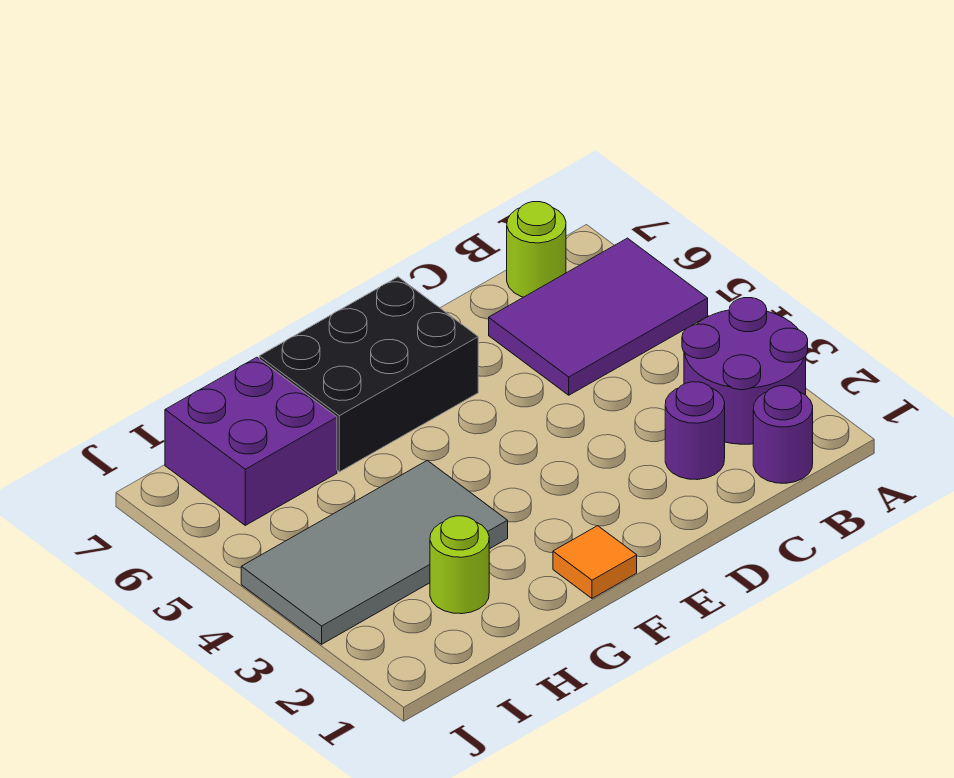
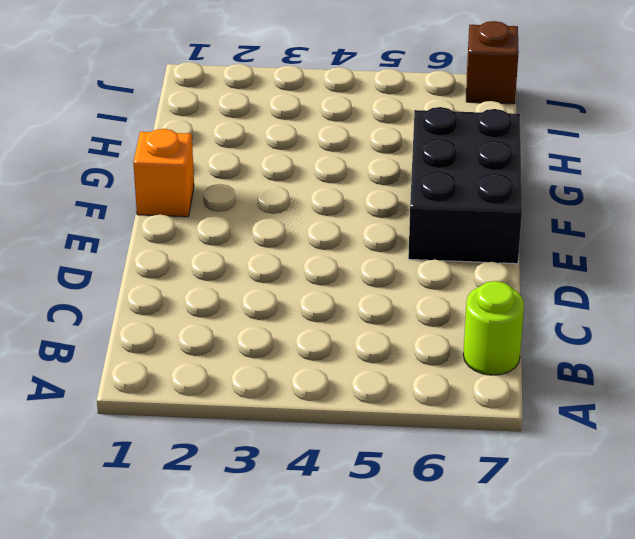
orange 1x1 brick [133,129,194,217] -> orange 1x1 tile [553,526,637,598]
brown 1x1 brick [466,21,519,104] -> none
none -> purple 2x2 round brick [682,298,808,444]
none -> purple 2x3 tile [489,238,708,395]

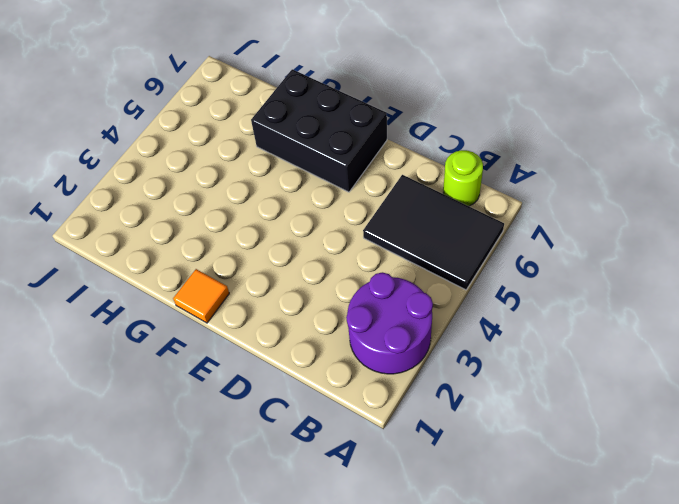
black 2x3 tile [363,175,504,290] -> purple 2x3 tile [489,238,708,395]
none -> purple 1x1 round brick [753,386,813,483]
none -> purple 1x1 round brick [665,382,725,480]

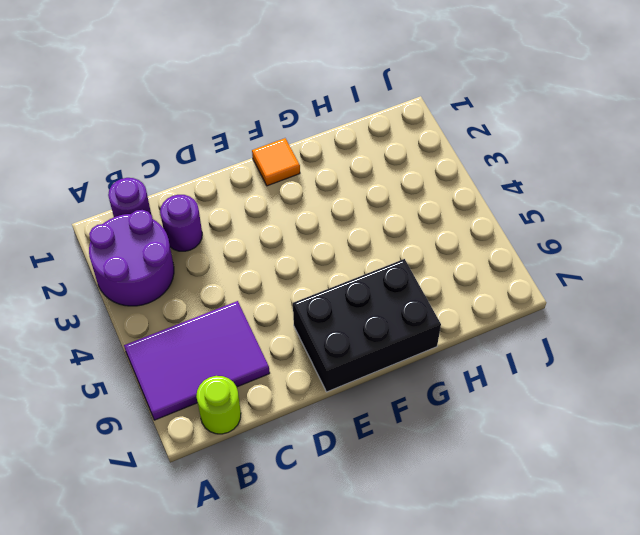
none -> grey 2x4 tile [241,460,508,644]
none -> lime 1x1 round brick [430,516,489,614]

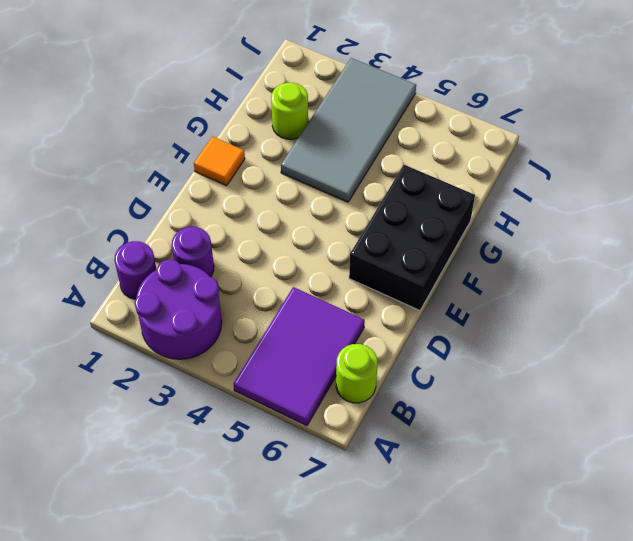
none -> purple 2x2 brick [165,357,337,525]

